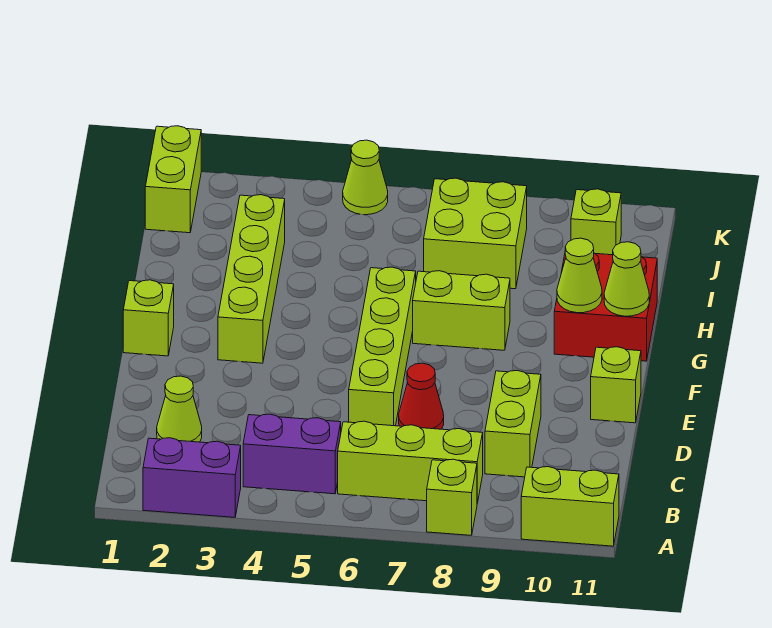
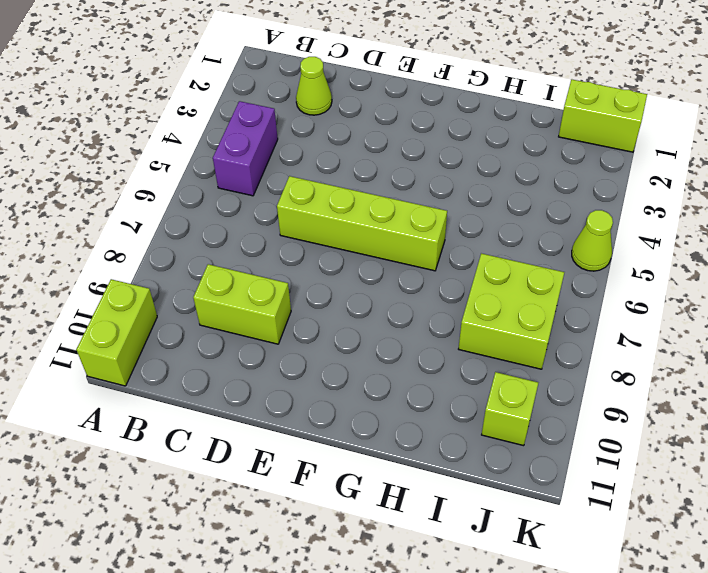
none -> purple 1x2 brick [143,438,241,517]
none -> lime 1x1 brick [427,459,477,535]
none -> lime 1x3 brick [338,421,483,503]

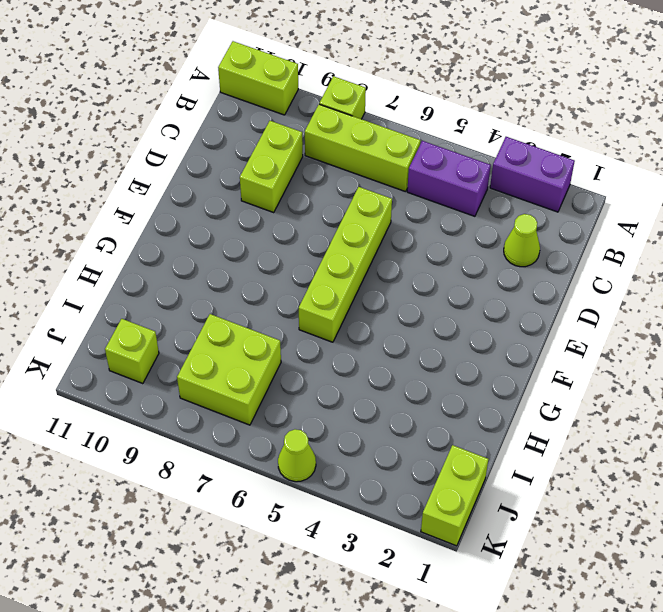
none -> red 1x1 cone [399,363,444,429]
none -> lime 1x1 brick [591,347,641,423]
none -> lime 1x1 brick [123,280,174,356]

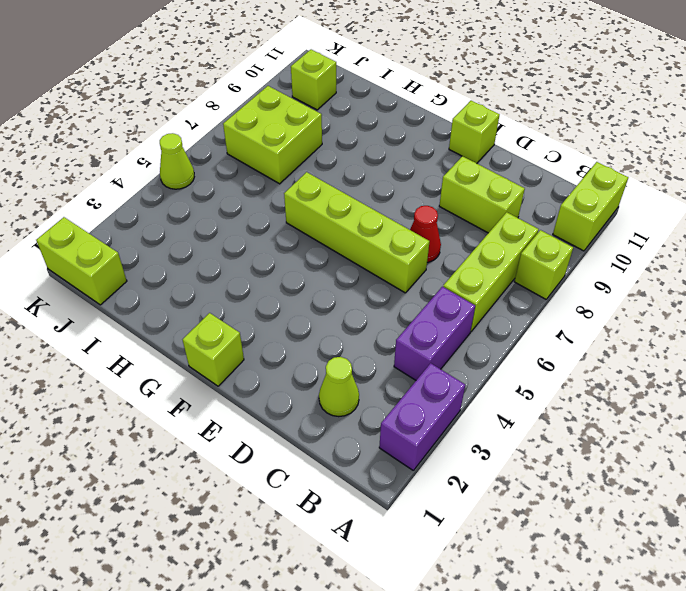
none -> lime 1x4 brick [218,195,285,363]
none -> lime 1x2 brick [413,271,510,350]
none -> red 2x2 brick [554,253,657,361]

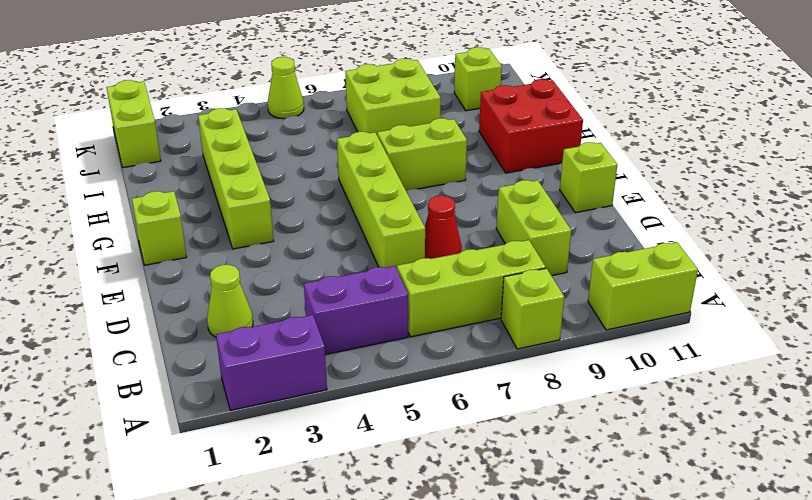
none -> lime 1x1 cone [557,238,602,313]
none -> lime 1x1 cone [604,242,649,316]

